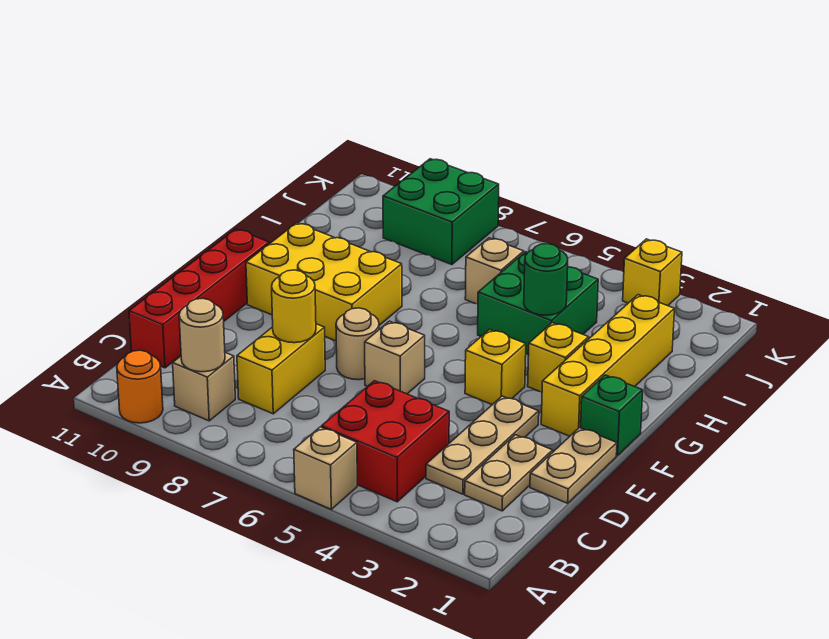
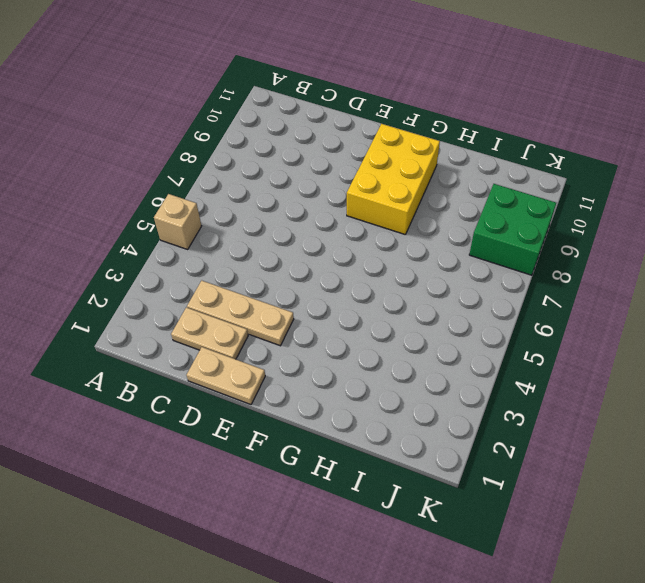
none -> orange 1x1 round brick [117,350,163,423]
none -> red 2x2 brick [322,381,449,502]
none -> tan 1x1 brick [173,353,235,421]

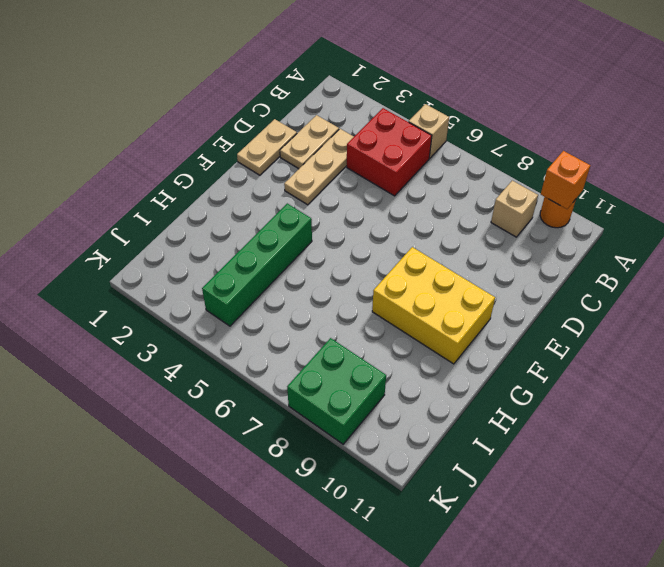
orange 1x1 brick [541,151,591,209] -> none
green 1x4 brick [202,204,312,326] -> green 2x2 brick [478,252,598,355]
none -> yellow 1x2 brick [237,324,325,414]
none -> red 1x4 brick [129,229,269,368]
none -> tan 1x1 brick [365,321,425,394]

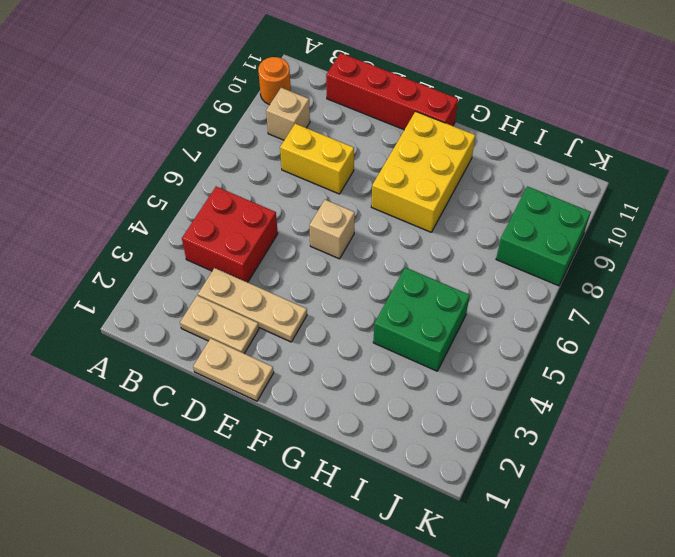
none -> tan 1x1 brick [294,427,357,509]
none -> tan 1x1 round brick [336,308,379,380]
none -> green 1x1 brick [581,375,643,456]

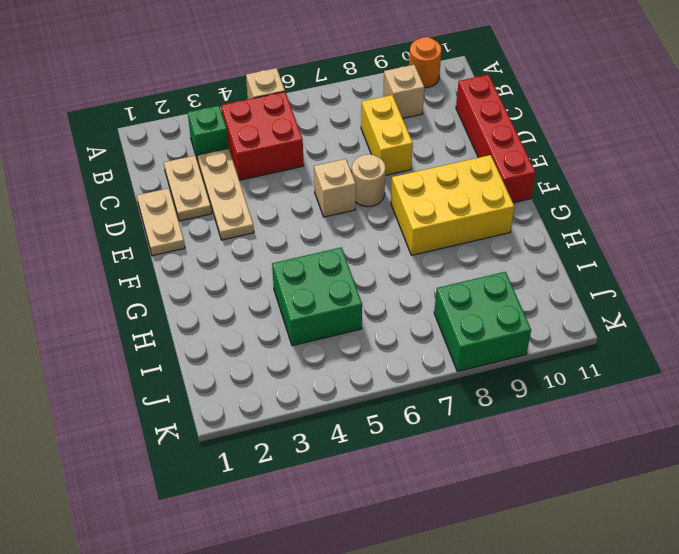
green 1x1 brick [188,106,229,161] -> green 1x1 brick moved to [581,375,643,456]
none -> yellow 1x4 brick [541,295,674,436]
none -> yellow 1x1 brick [465,329,526,405]
none -> yellow 1x1 brick [528,323,589,392]

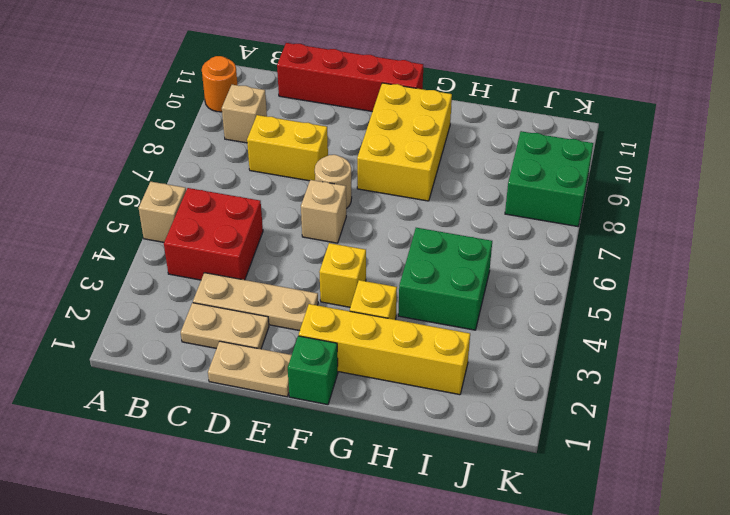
none -> tan 1x1 brick [465,238,524,304]
none -> yellow 1x1 brick [623,239,682,306]
none -> tan 1x1 round brick [179,298,225,372]

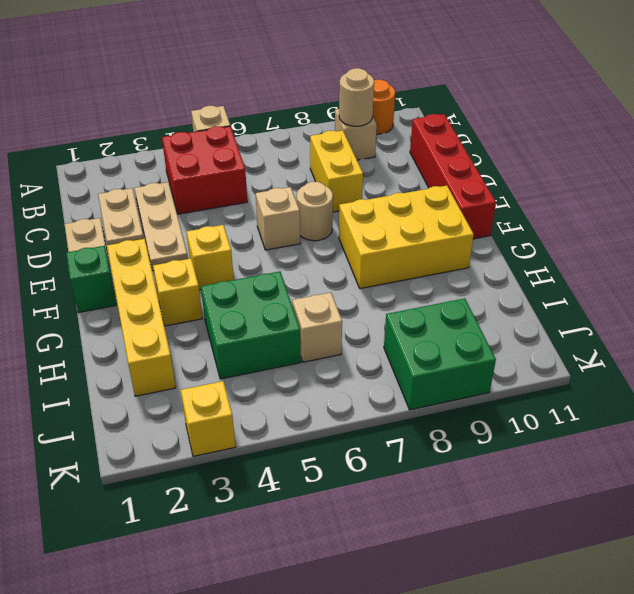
none -> yellow 1x1 round brick [272,270,316,343]
none -> green 1x1 round brick [524,244,568,315]

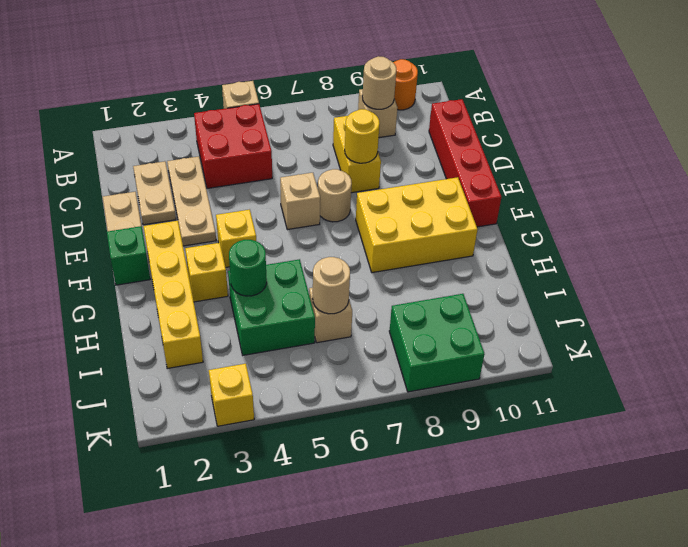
tan 1x1 round brick [313,257,350,314] -> none

